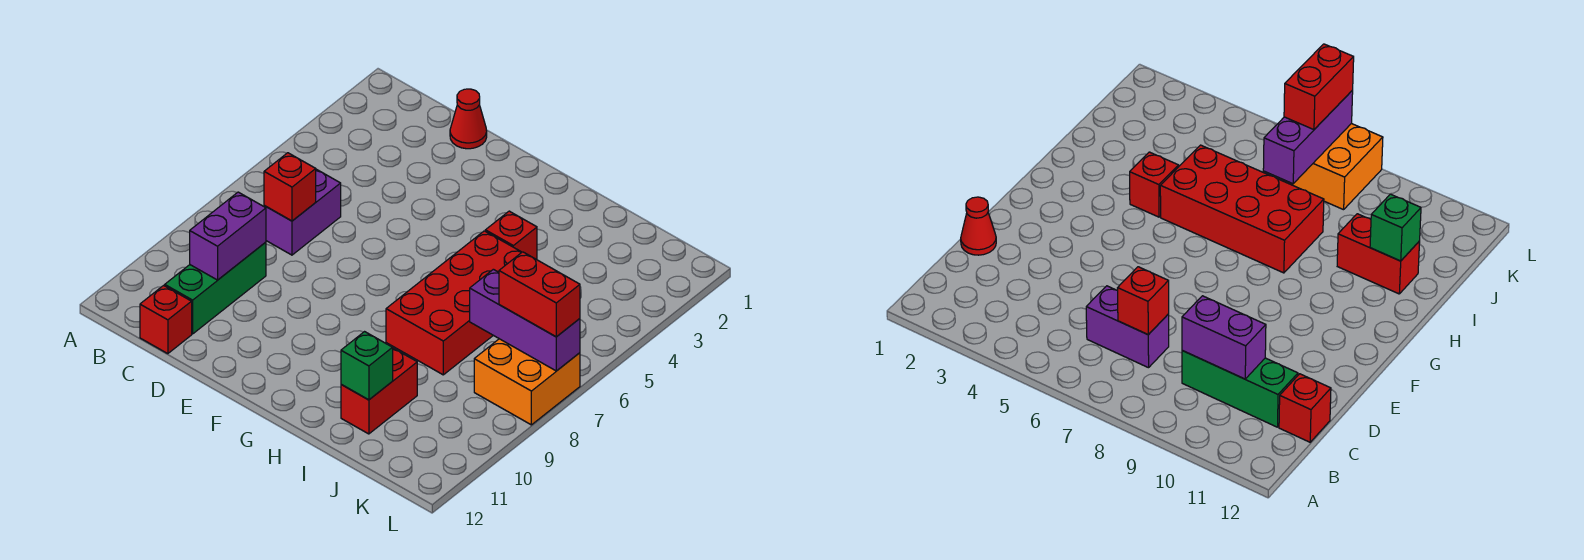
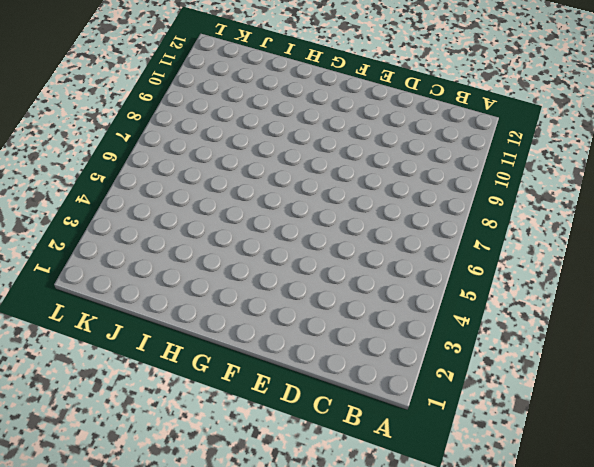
none -> purple 1x2 brick [264,169,341,255]
none -> green 1x3 brick [165,242,266,334]
none -> red 1x1 brick [140,285,192,354]

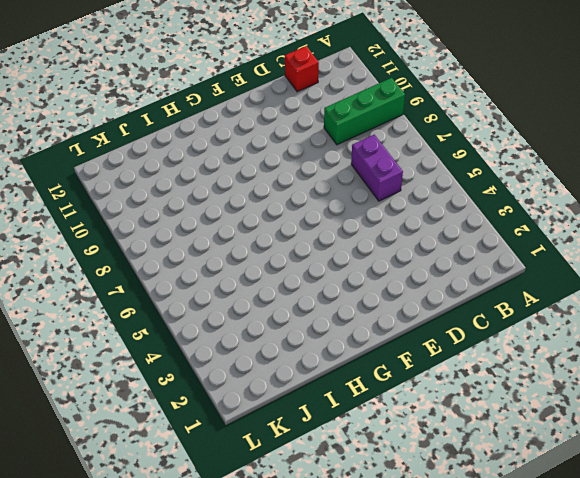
green 1x3 brick [324,78,405,145] -> green 1x3 brick turned to [165,242,266,334]
none -> red 1x1 cone [450,89,487,149]
none -> red 1x1 brick [485,211,537,260]
none -> red 2x4 brick [386,231,522,375]

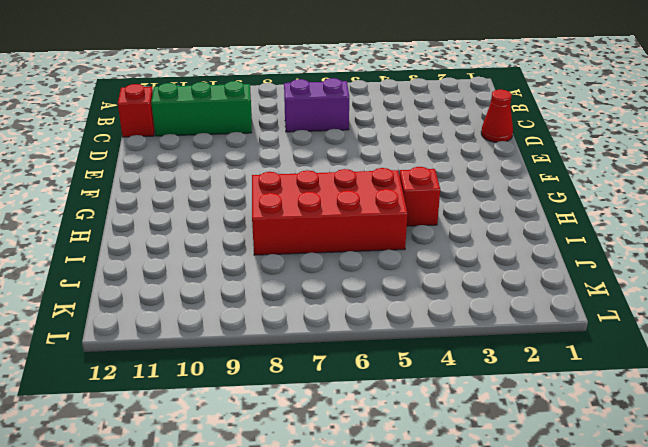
none -> red 1x2 brick [341,348,417,434]
none -> orange 2x2 brick [474,339,580,425]
none -> red 1x1 brick [264,153,316,221]

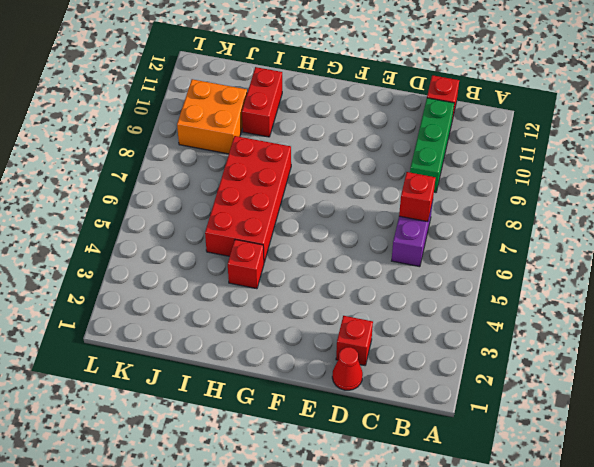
red 1x1 brick [336,316,373,365] -> none
orange 2x2 brick [177,79,247,154] -> orange 2x2 brick moved to [474,339,580,425]
none -> purple 1x2 brick [190,192,266,280]
none -> green 1x1 brick [341,332,393,400]
none -> purple 1x3 brick [470,269,580,371]

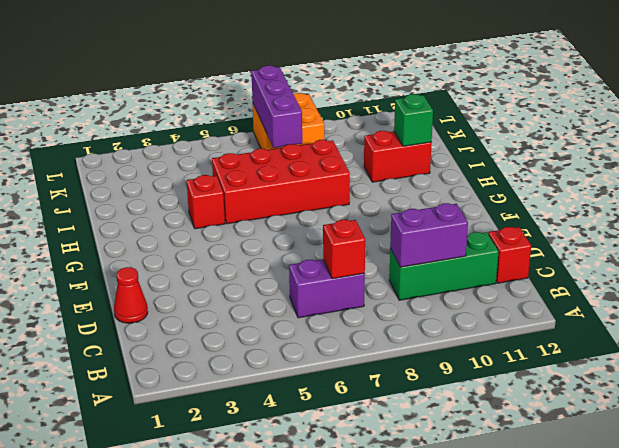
none -> red 1x2 brick [499,252,580,337]

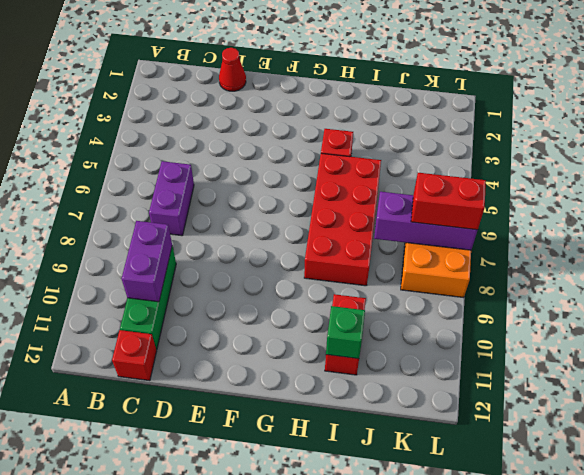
none -> red 1x1 brick [264,153,316,221]

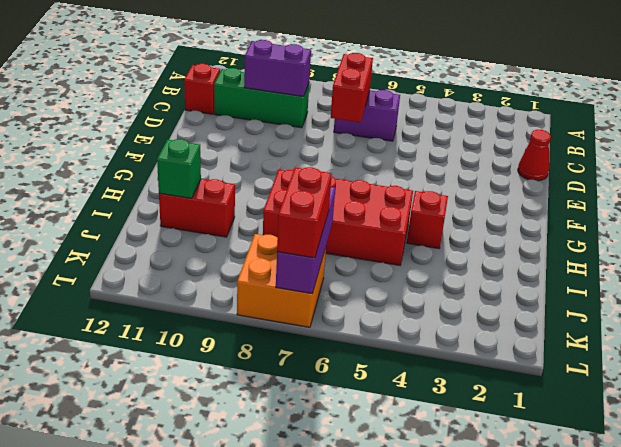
red 1x2 brick [331,53,373,122] -> red 1x1 brick [264,153,316,221]

